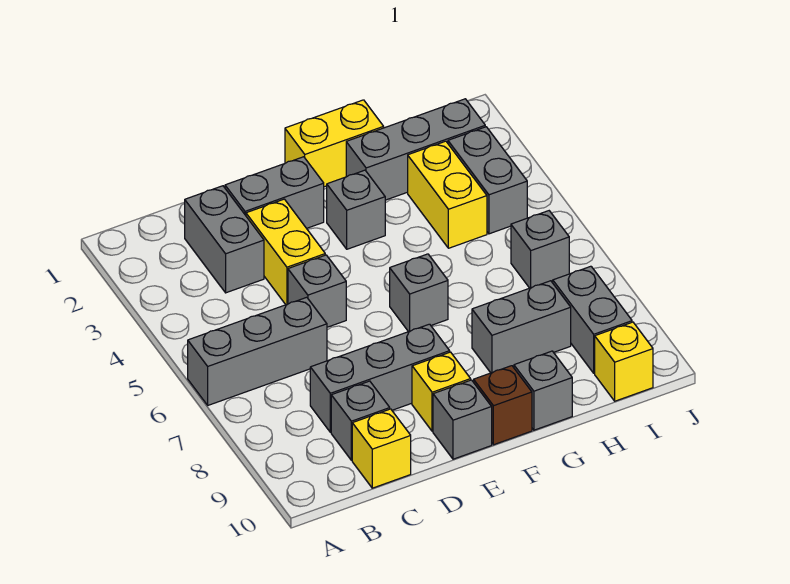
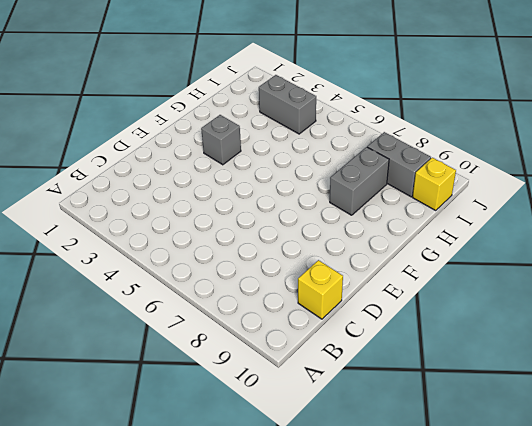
none -> grey 1x3 brick [188,297,327,405]
none -> grey 1x2 brick [185,186,264,293]
none -> grey 1x3 brick [310,324,450,432]

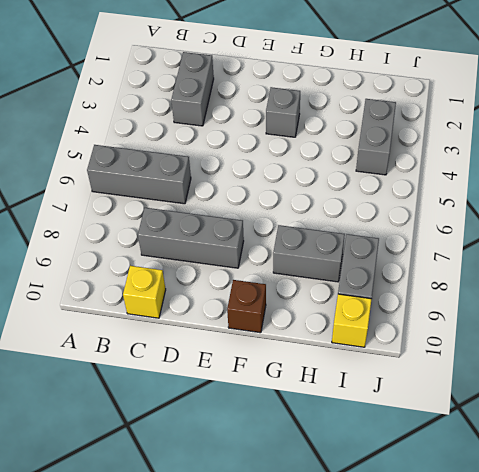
none -> grey 1x1 brick [331,381,390,460]
none -> grey 1x2 brick [225,157,324,228]
none -> yellow 1x2 brick [246,199,325,305]

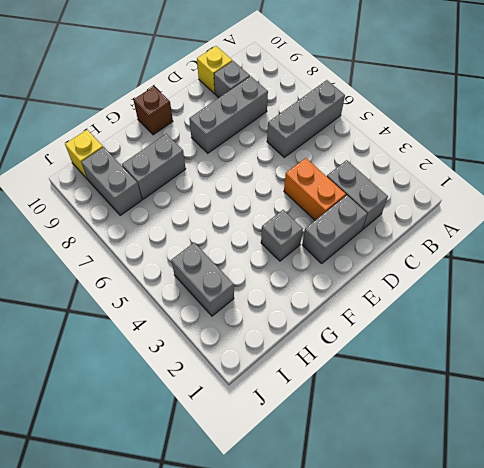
orange 1x2 brick [284,158,346,220] -> yellow 1x2 brick [246,199,325,305]
none -> grey 1x1 brick [288,255,346,327]
none -> yellow 1x1 brick [412,352,471,431]
none -> grey 1x1 brick [433,380,492,459]

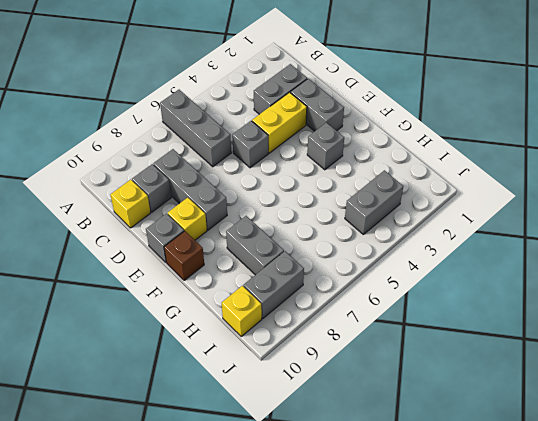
none -> yellow 1x2 brick [285,100,384,187]
none -> grey 1x1 brick [390,254,448,332]
none -> grey 1x3 brick [346,99,485,200]

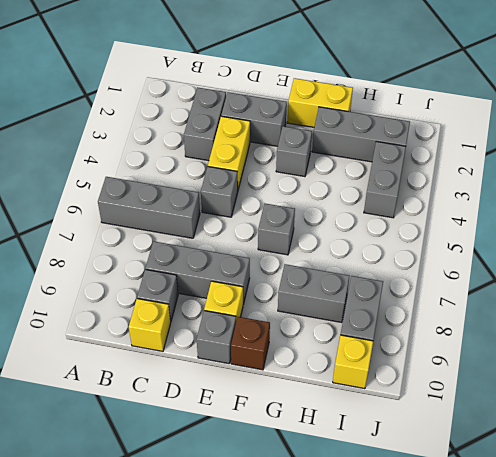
none -> grey 1x1 brick [514,351,572,430]
none -> yellow 1x2 brick [408,141,487,248]
none -> grey 1x1 brick [511,211,569,288]

